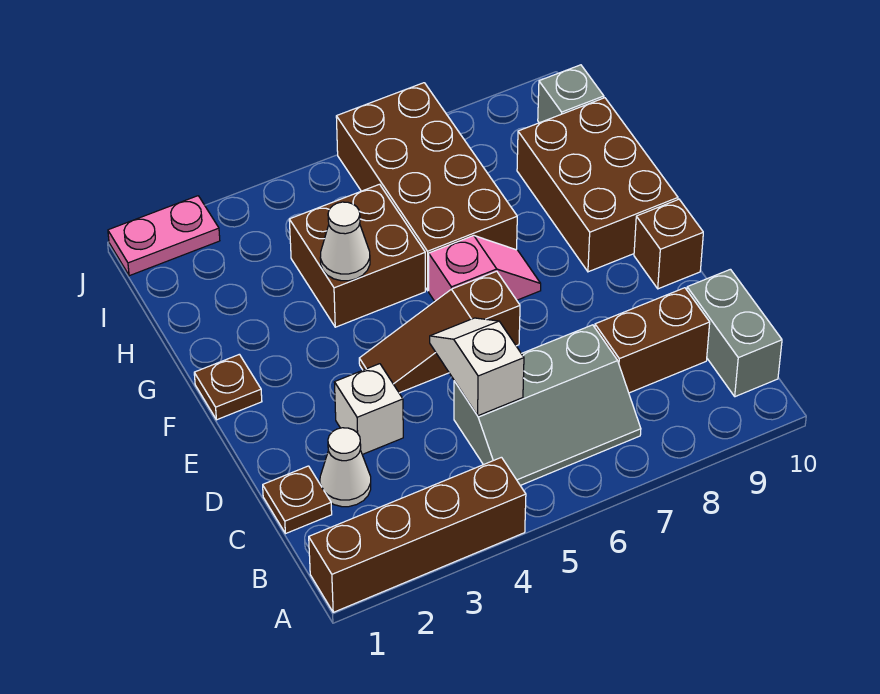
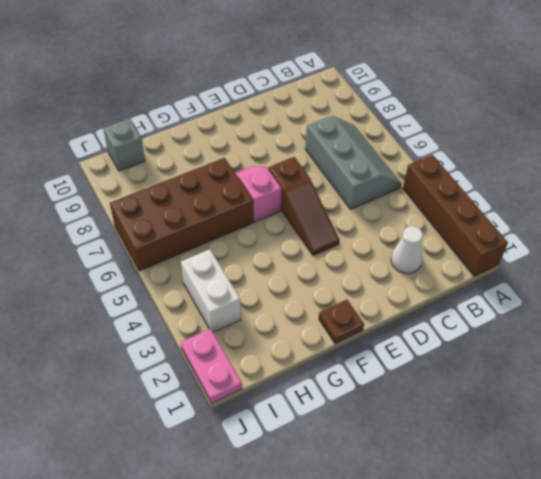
white 1x2 brick [181,249,241,333] -> none
none -> grey 1x2 brick [687,269,782,397]
none -> brown 1x1 plate [263,466,332,534]
none -> brown 1x2 brick [595,288,710,393]

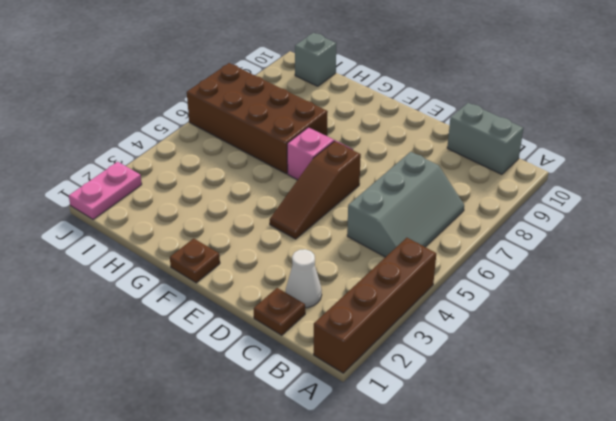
none -> brown 1x2 brick [595,288,710,393]
none -> white 1x1 brick [334,364,403,455]
none -> brown 1x1 brick [634,199,703,289]

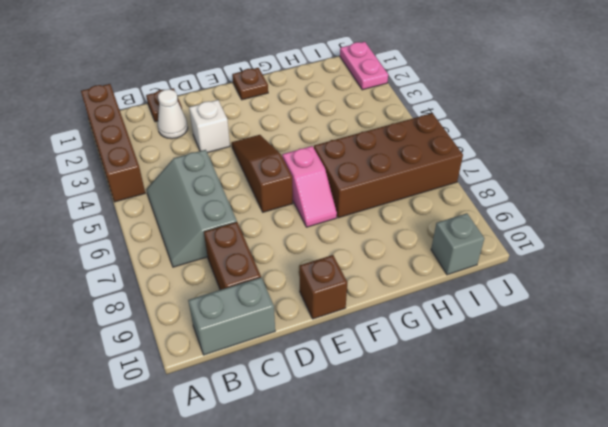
none -> brown 2x3 brick [517,98,678,272]
none -> brown 2x2 brick [289,184,425,327]
none -> white 1x2 slope [430,318,524,416]

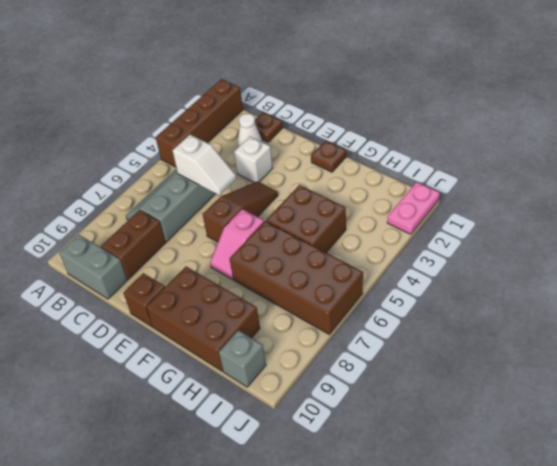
none -> white 1x1 cone [320,202,370,281]

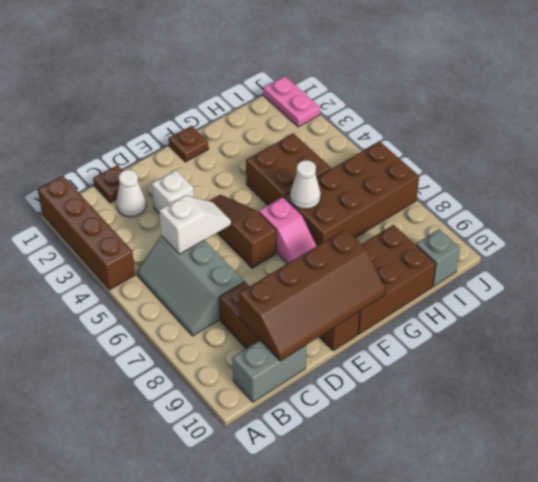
brown 2x4 slope [239,229,386,361] -> none
white 1x1 cone [290,160,321,209] -> white 1x1 cone moved to [320,202,370,281]

